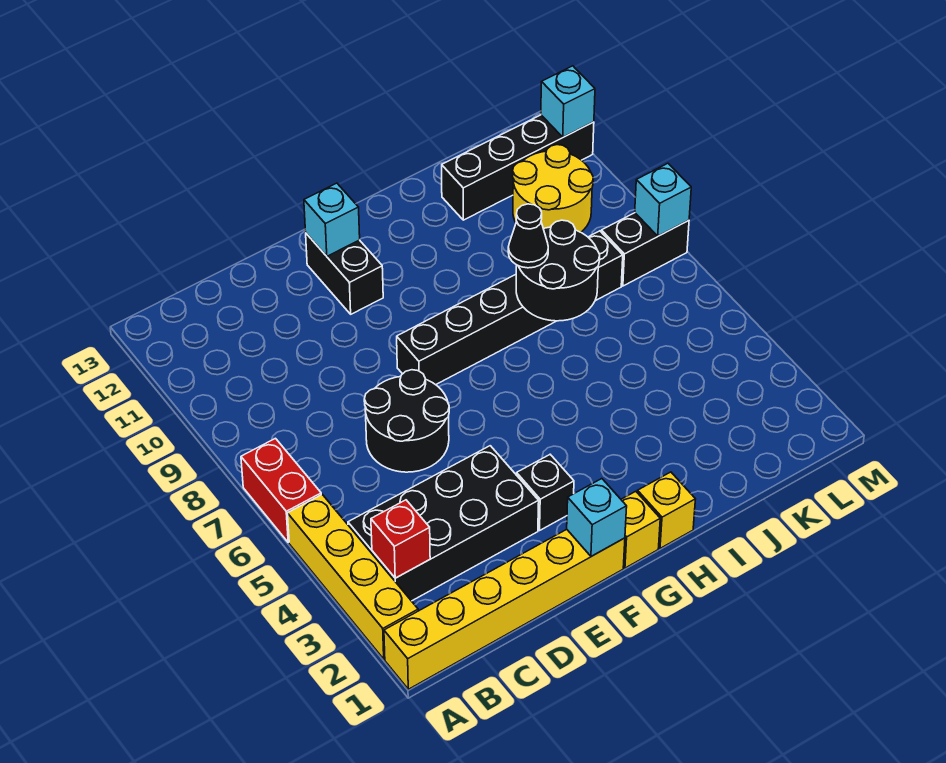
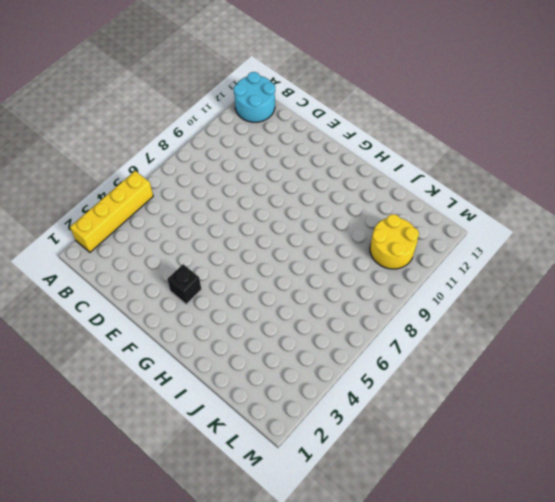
cyan 2x2 round brick [234,72,275,122] -> none
none -> yellow 1x6 brick [384,529,625,689]
none -> red 1x2 brick [241,438,321,542]
none -> black 2x4 brick [348,446,539,601]

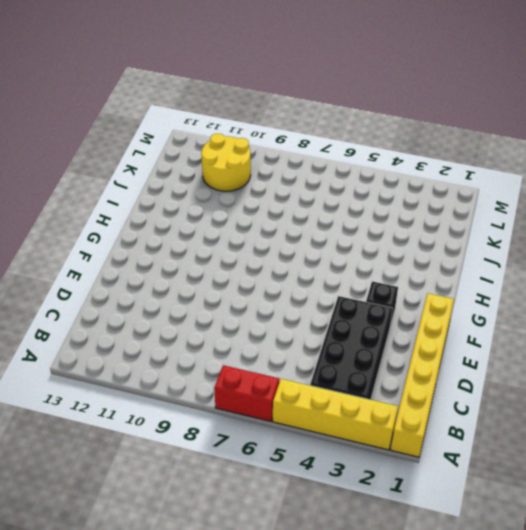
none -> black 2x2 round brick [364,370,449,472]
none -> black 1x6 brick [397,231,623,385]
none -> black 1x2 brick [306,233,383,314]

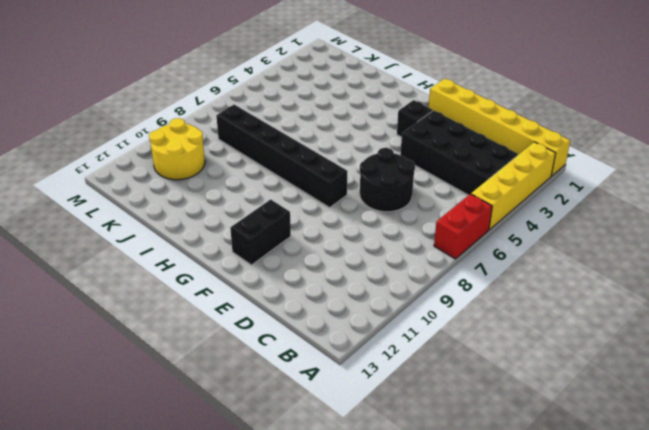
none -> yellow 1x1 brick [621,491,660,568]
none -> yellow 1x1 brick [637,472,695,548]
none -> black 1x4 brick [442,115,594,220]

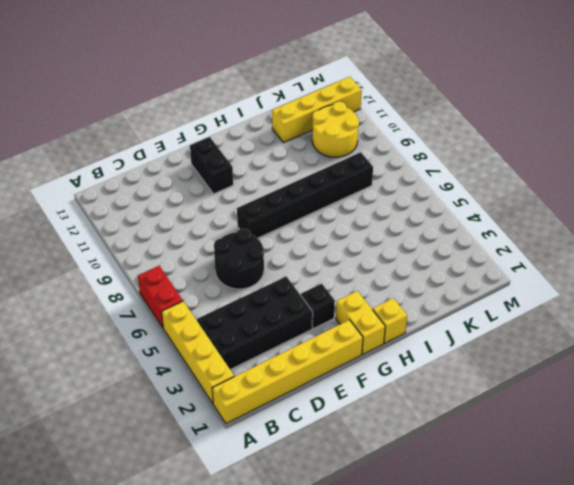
yellow 1x2 brick [336,291,385,354] -> yellow 1x1 brick [621,491,660,568]
yellow 1x4 brick [272,77,362,143] -> black 1x4 brick [442,115,594,220]
none -> black 1x2 brick [601,213,689,286]
none -> red 1x1 brick [371,500,430,578]
none -> cyan 1x1 brick [567,479,627,556]

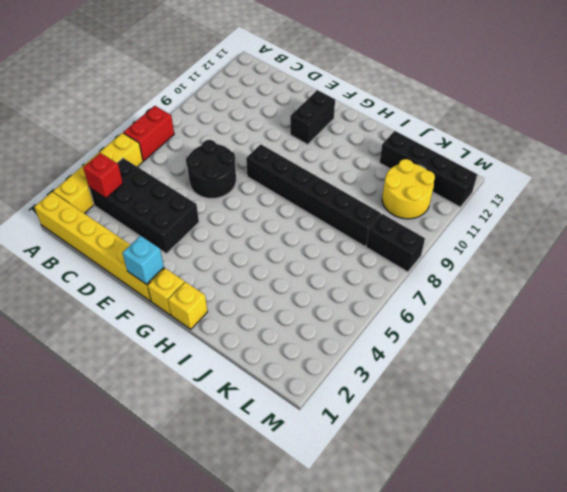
none -> black 1x1 brick [517,455,574,530]
none -> cyan 1x1 brick [304,183,360,256]
none -> black 2x2 round brick [516,220,600,321]

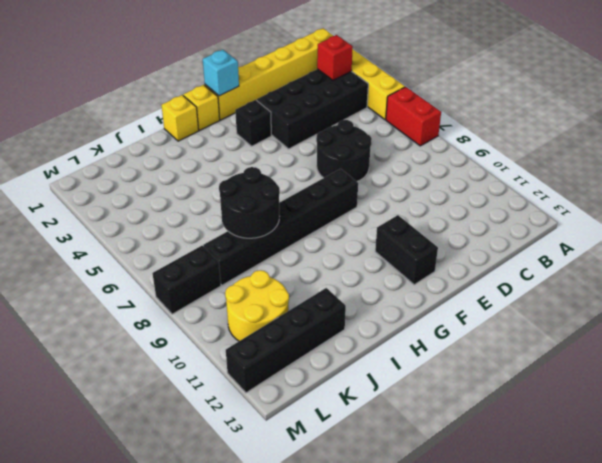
none -> cyan 1x1 brick [304,183,360,256]
none -> cyan 1x1 brick [635,163,691,236]
none -> cyan 1x1 brick [541,66,595,137]

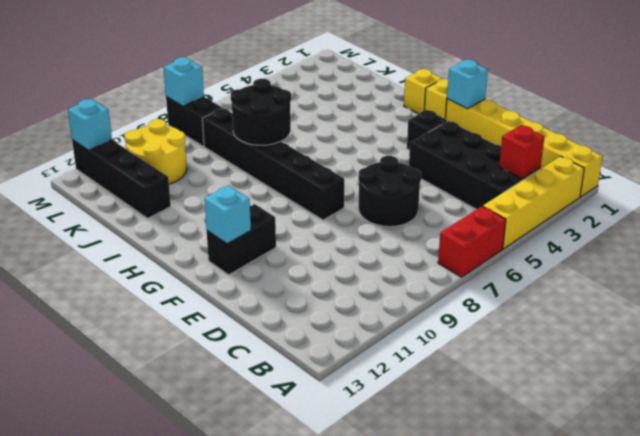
none -> black 1x1 cone [508,204,548,268]

